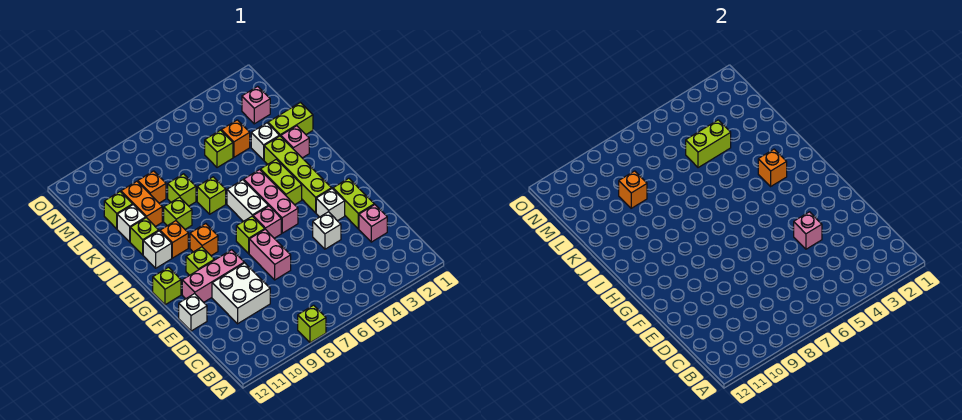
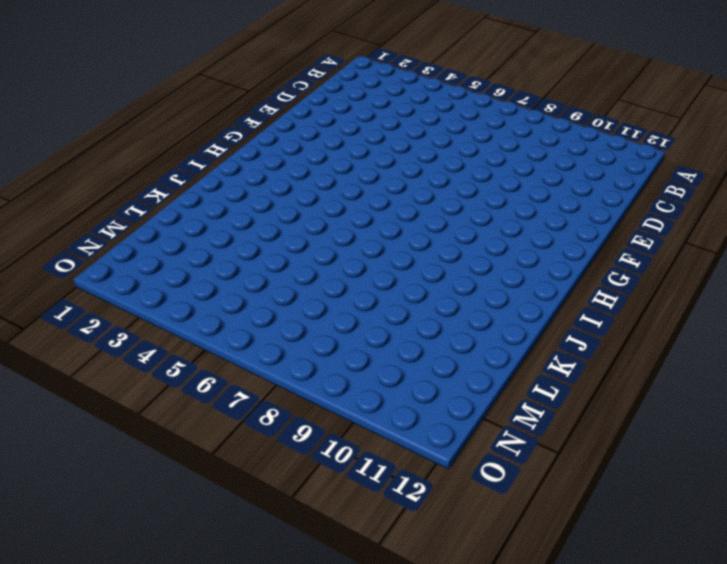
none -> lime 1x1 brick [298,305,326,343]
none -> pink 1x1 brick [359,205,387,242]
none -> white 2x2 brick [212,263,270,324]
none -> lime 1x2 brick [333,178,374,229]

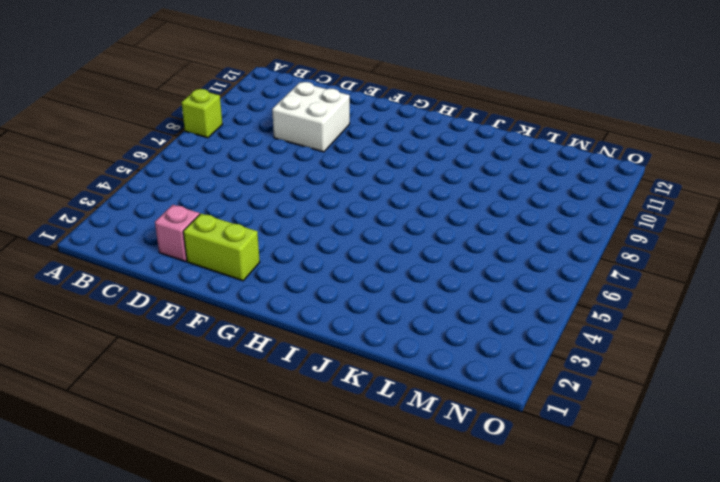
none -> white 1x1 brick [313,212,341,249]
none -> pink 1x2 brick [249,229,291,280]
none -> white 1x1 brick [179,294,207,331]
none -> white 1x1 brick [316,189,345,221]

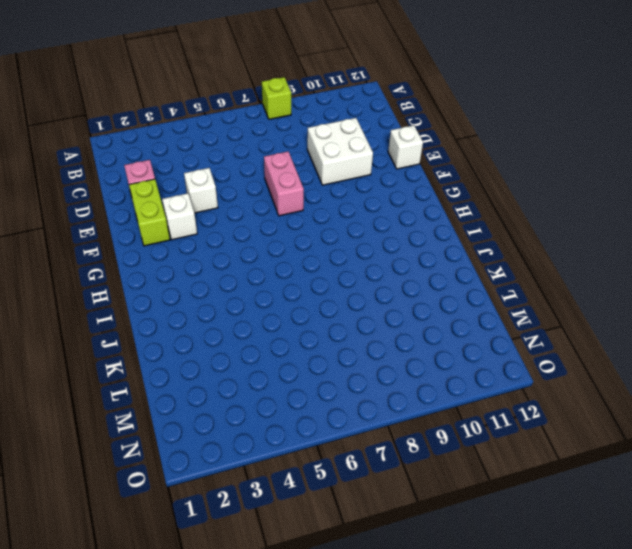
none -> pink 1x3 brick [182,250,244,302]
none -> lime 1x4 brick [264,136,332,213]
none -> pink 1x3 brick [244,170,298,233]
none -> pink 1x1 brick [253,206,281,238]

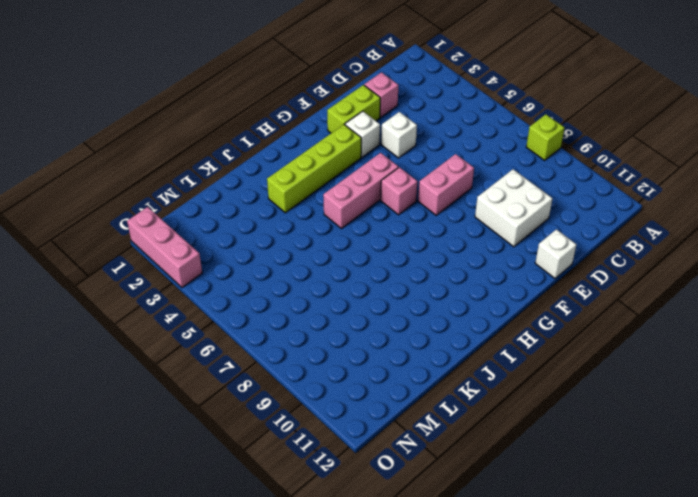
pink 1x3 brick [127,207,202,288] -> pink 1x3 brick moved to [182,250,244,302]
none -> lime 1x1 brick [236,216,265,254]
none -> lime 1x1 brick [186,247,214,275]
none -> lime 1x1 brick [153,267,181,305]
none -> lime 1x2 brick [260,159,302,205]

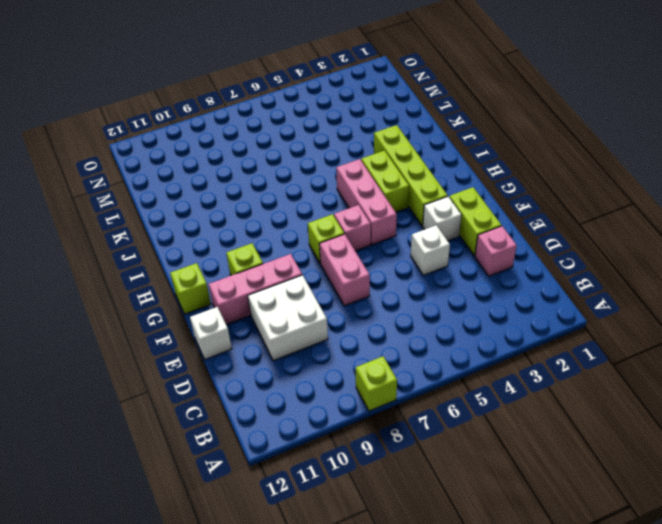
none -> white 1x2 brick [227,180,268,221]
none -> orange 1x1 brick [190,224,218,256]
none -> orange 1x1 brick [160,221,188,258]
none -> white 1x1 brick [143,231,172,268]

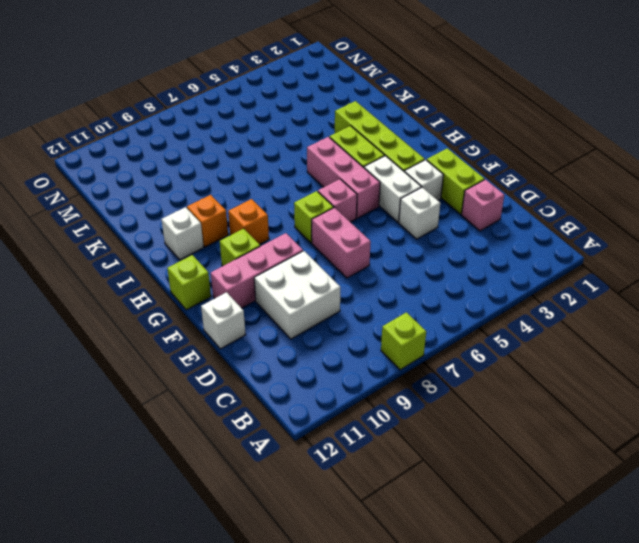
white 1x2 brick [364,156,421,222] -> white 1x2 brick moved to [227,180,268,221]
none -> pink 1x1 brick [281,126,309,158]
none -> lime 1x1 brick [197,177,226,214]
none -> lime 1x1 brick [164,197,192,229]
none -> lime 1x1 brick [130,218,159,255]

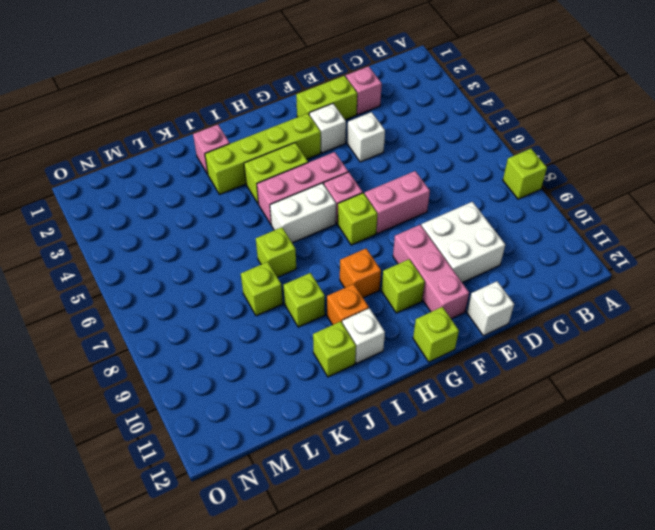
none -> lime 1x2 brick [268,103,313,136]
none -> white 1x1 brick [251,123,280,160]
none -> orange 1x2 brick [121,181,162,227]
none -> white 1x1 brick [117,205,146,242]

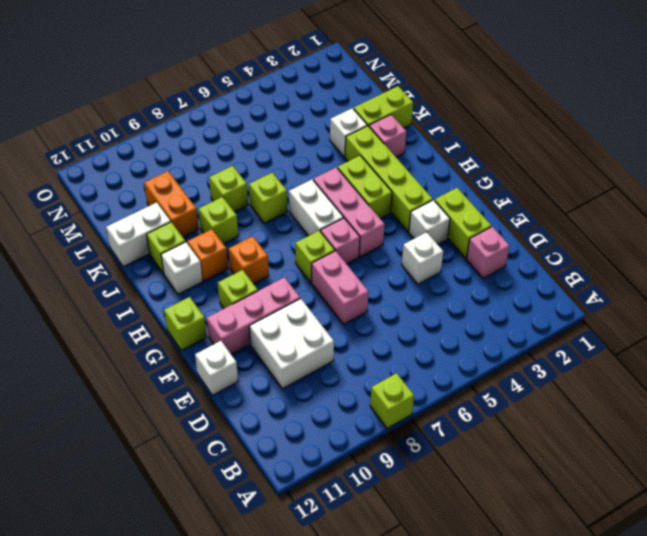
white 1x2 brick [106,202,171,267] -> white 1x1 brick [117,205,146,242]
none -> orange 1x1 brick [221,120,250,157]
none -> lime 1x1 brick [205,130,233,168]
none -> orange 1x1 brick [138,171,166,203]
none -> lime 1x1 brick [104,192,133,229]

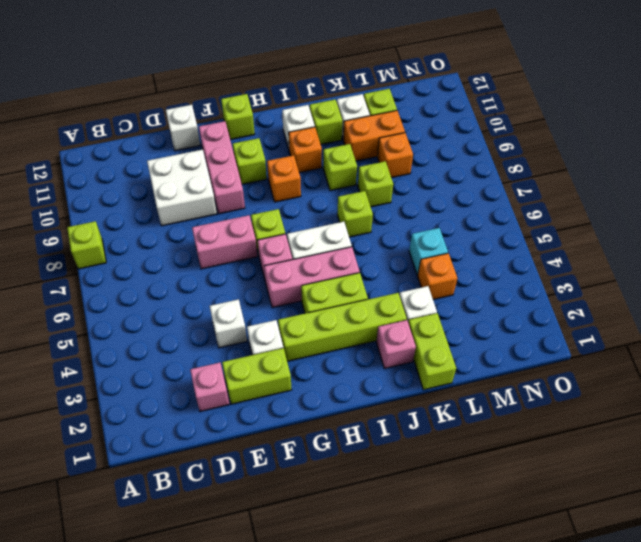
cyan 1x1 brick [409,228,448,275] -> lime 1x1 brick [205,130,233,168]
none -> pink 1x1 brick [242,86,270,124]
none -> pink 1x1 brick [794,212,822,249]
none -> orange 1x1 brick [758,149,787,186]
none -> lime 1x2 brick [686,120,731,168]

